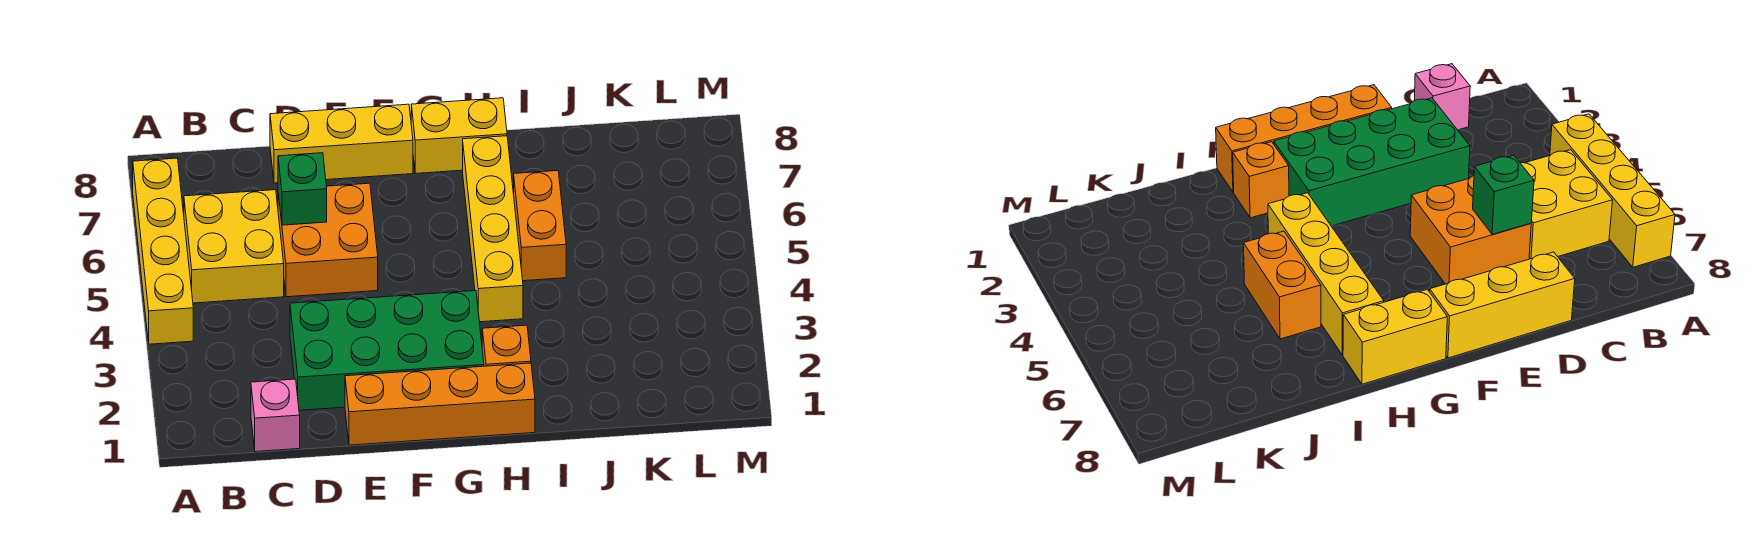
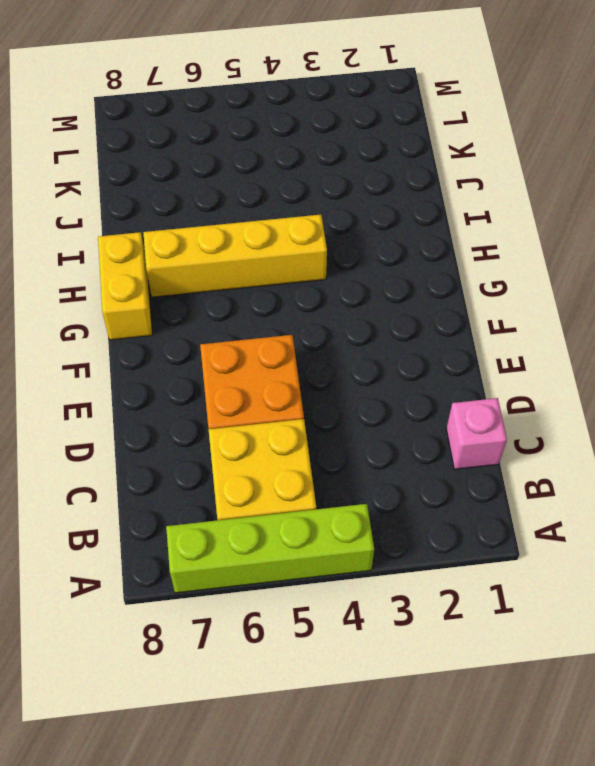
lime 1x4 brick [166,504,374,593] -> yellow 1x4 brick [133,158,193,344]
none -> green 2x4 brick [290,291,484,410]
none -> yellow 1x3 brick [270,104,413,183]
none -> orange 1x4 brick [345,363,535,445]

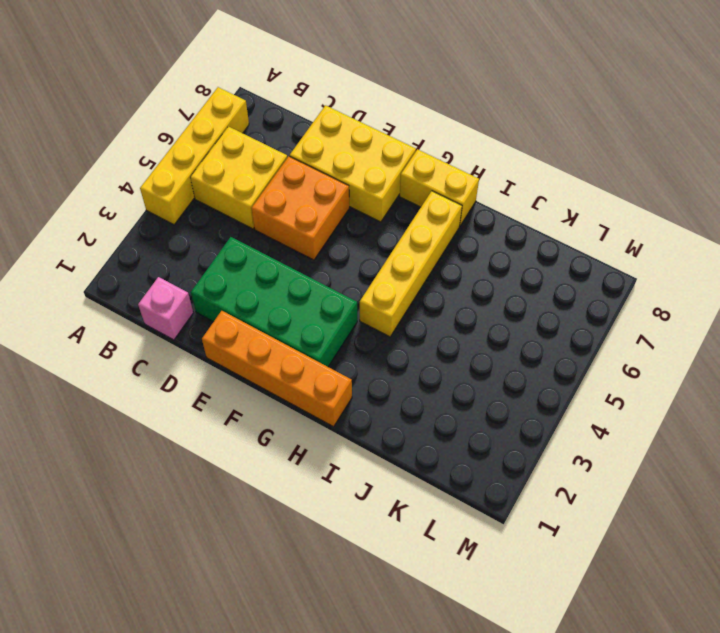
yellow 2x3 brick [290,105,416,222] -> yellow 1x3 brick [270,104,413,183]
none -> orange 1x1 brick [482,325,531,366]
none -> orange 1x2 brick [514,171,566,281]
none -> green 1x1 brick [278,153,327,225]

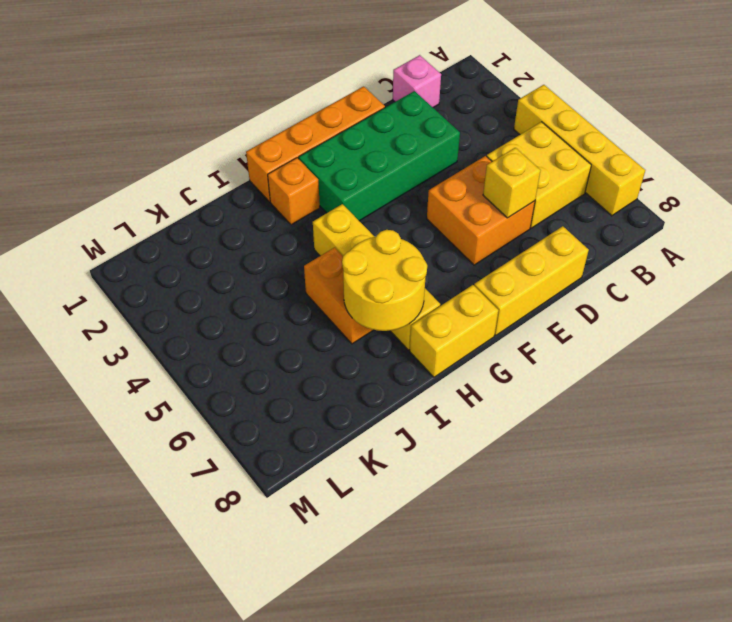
yellow 1x1 brick [483,148,541,218] -> green 1x1 brick [278,153,327,225]
yellow 2x2 round brick [342,230,427,331] -> none

